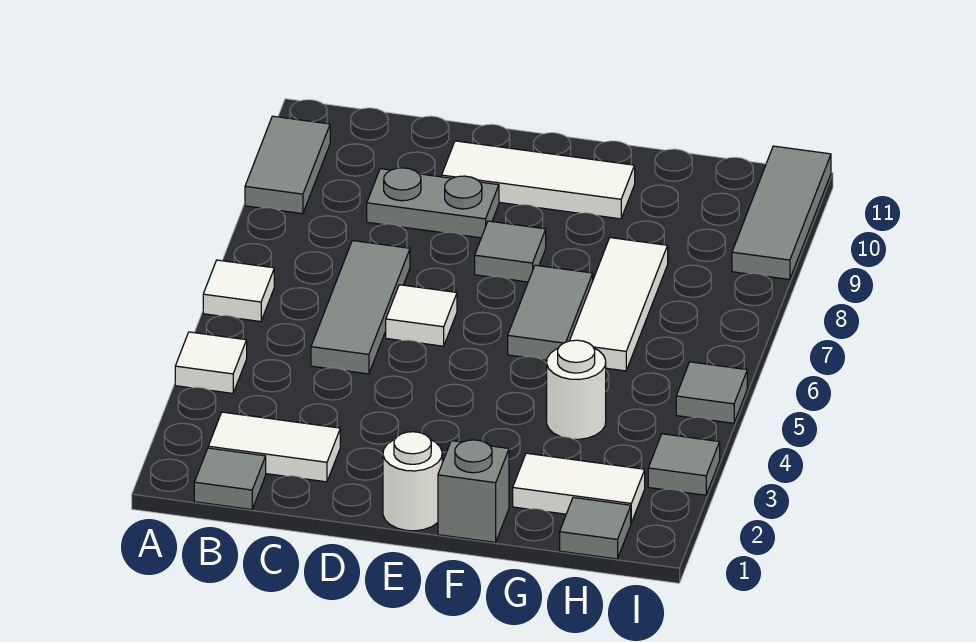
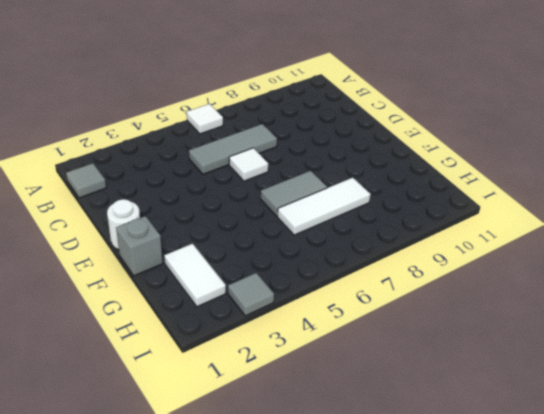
none -> white 1x1 tile [175,332,247,393]
none -> grey 1x2 tile [245,116,330,214]
none -> white 1x2 tile [208,412,340,482]

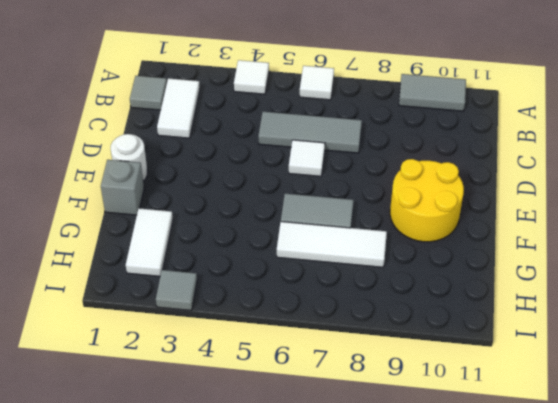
yellow 2x2 round brick [390,159,464,242] -> white 1x3 tile [442,141,635,219]
none -> grey 1x2 plate [367,168,499,238]
none -> grey 1x1 tile [475,221,546,282]
none -> white 1x1 round brick [547,340,606,439]

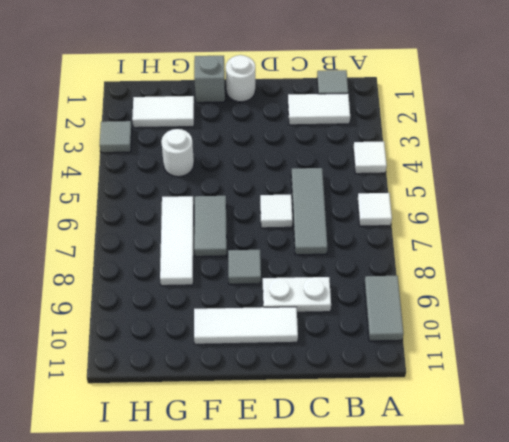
white 1x2 plate [263,277,331,312] -> grey 1x2 plate [367,168,499,238]
none -> grey 1x1 tile [560,498,631,559]
none -> grey 1x1 tile [676,362,747,423]
none -> grey 1x3 tile [732,146,831,280]

